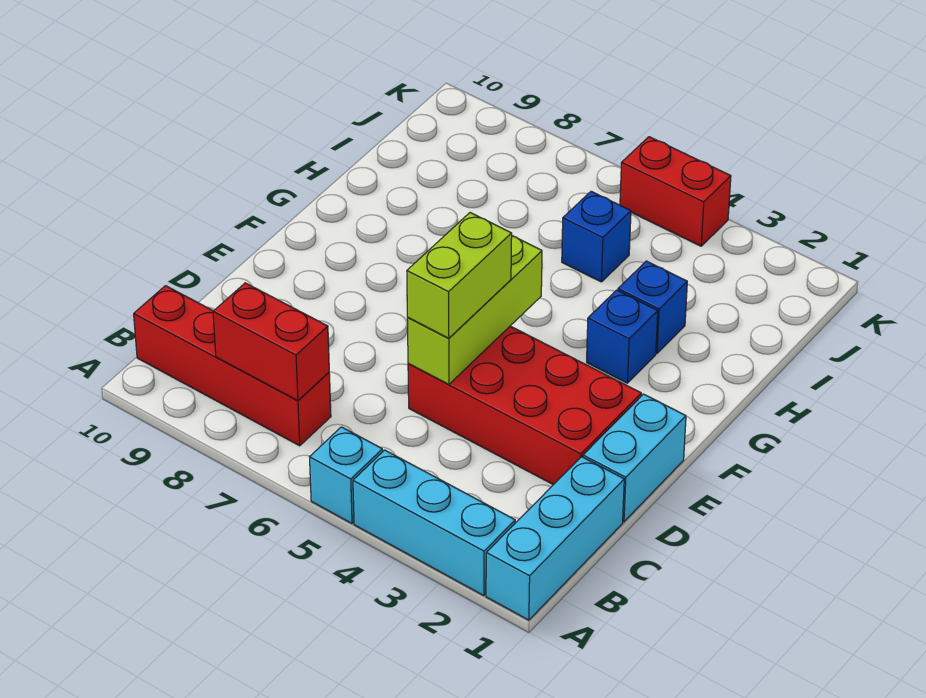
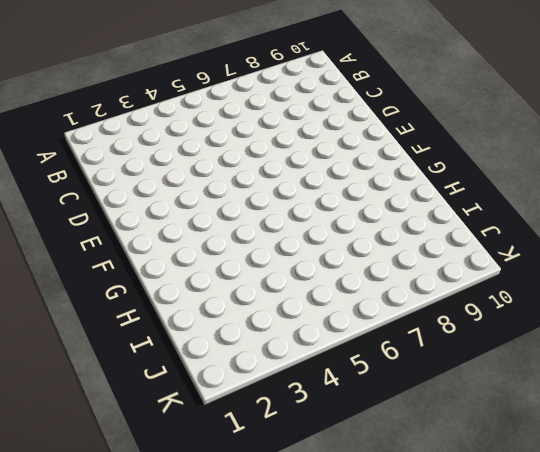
none -> cyan 1x3 brick [486,457,624,620]
none -> cyan 1x3 brick [353,450,515,596]
none -> cyan 1x1 brick [310,427,383,523]

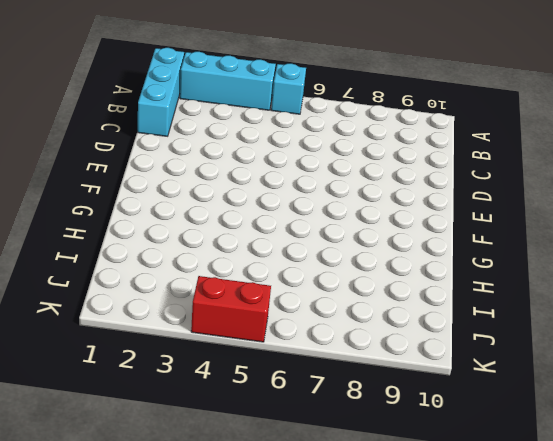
none -> red 1x4 brick [134,286,331,446]
none -> cyan 1x2 brick [583,394,686,522]
none -> red 2x4 brick [408,326,641,485]

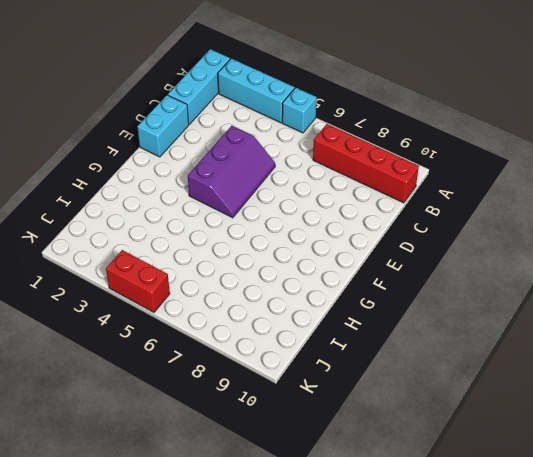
purple 2x3 slope [188,126,275,218] -> red 2x4 brick [408,326,641,485]
none -> blue 1x1 brick [587,290,658,383]
none -> blue 1x1 brick [618,261,687,353]
none -> blue 1x1 brick [562,191,631,282]

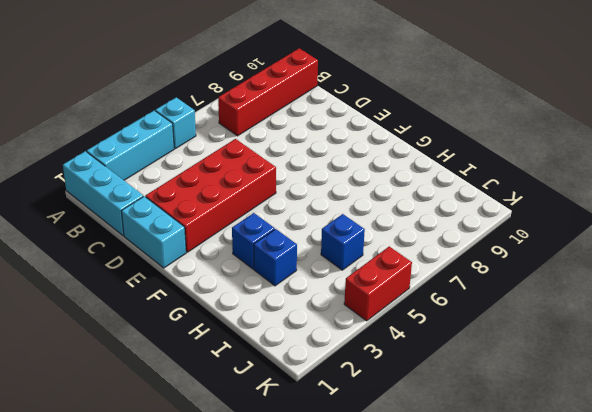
none -> red 1x2 brick [213,283,329,401]
none -> lime 1x3 brick [407,236,542,384]
none -> lime 1x2 brick [407,213,512,339]

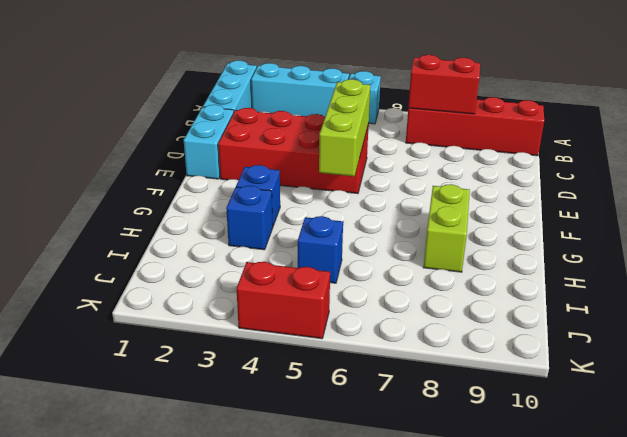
lime 1x2 brick [423,184,470,272] -> lime 1x2 brick moved to [407,213,512,339]

